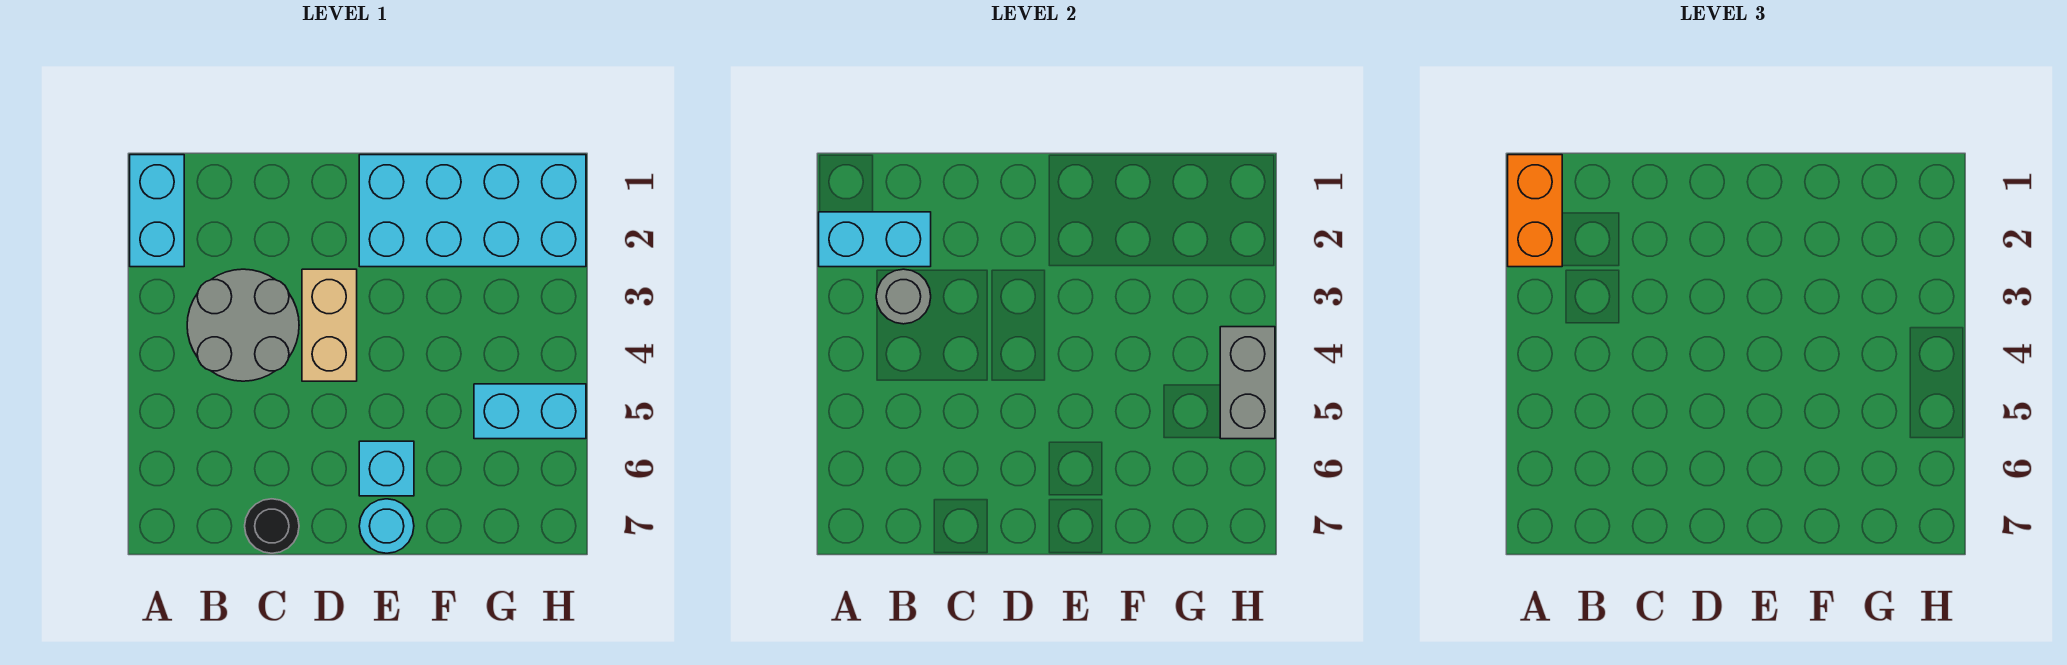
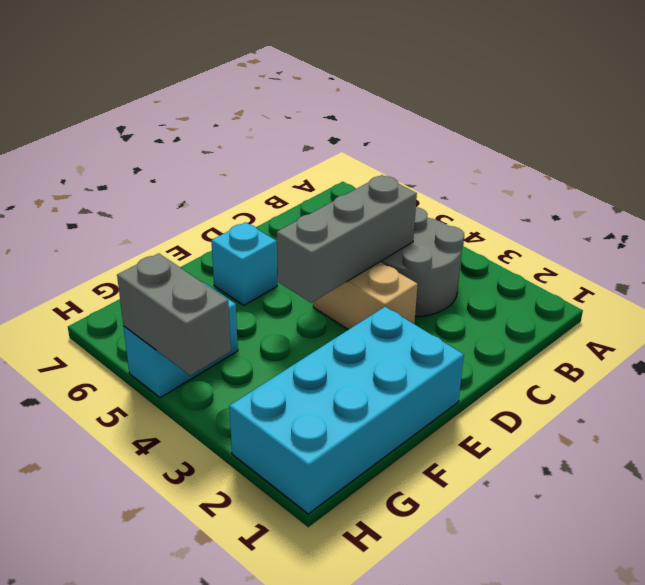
grey 1x3 brick [277,175,417,303] -> none
none -> cyan 1x2 brick [130,155,184,267]
none -> black 1x1 round brick [245,499,299,553]
none -> cyan 1x1 round brick [359,499,414,553]

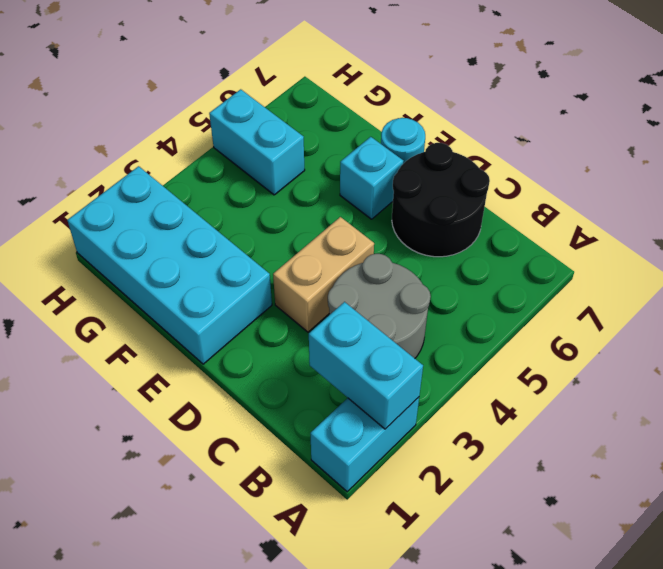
black 2x2 round brick [392,143,490,257] -> black 1x1 round brick [245,499,299,553]
none -> grey 1x1 round brick [876,269,931,324]
none -> grey 1x2 brick [1220,327,1275,439]
none -> orange 1x2 brick [1508,155,1562,267]

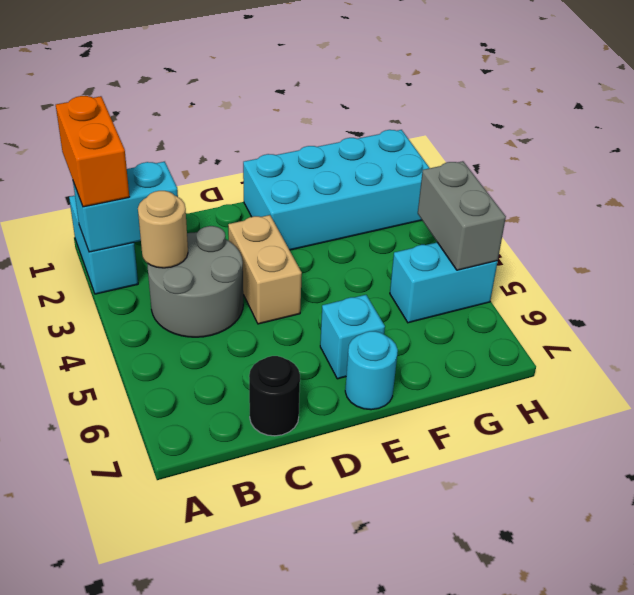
tan 1x1 round brick [138,191,188,268] -> grey 1x1 round brick [876,269,931,324]

